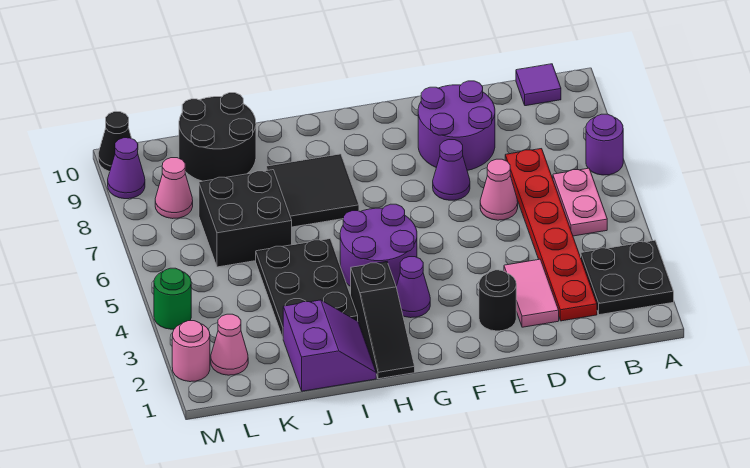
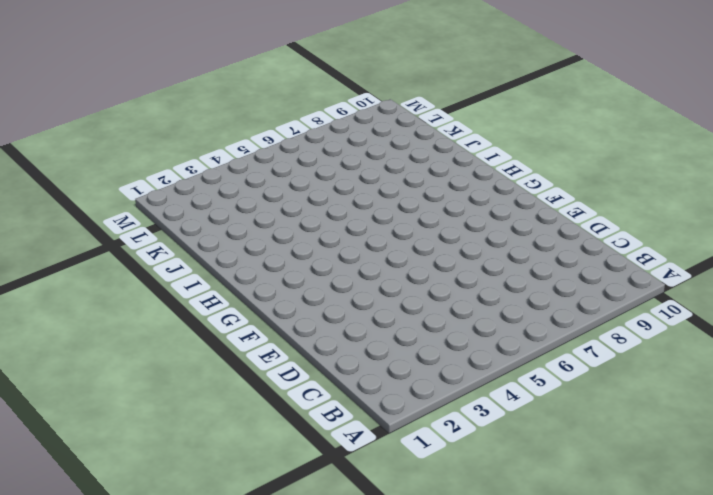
none -> black 2x2 plate [581,240,674,315]
none -> purple 1x1 round brick [586,114,623,175]
none -> pink 1x2 plate [553,168,607,236]

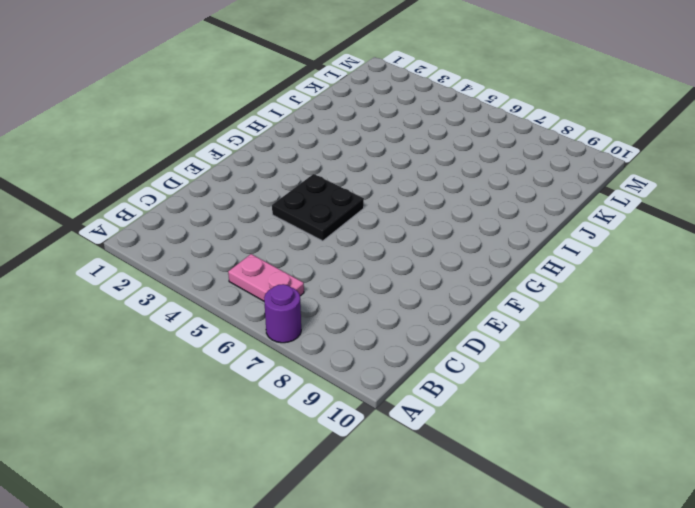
black 2x2 plate [272,174,364,241] -> black 2x2 plate moved to [581,240,674,315]
none -> purple 1x1 tile [516,64,561,106]
none -> red 1x6 plate [505,149,597,321]
none -> pink 1x2 tile [504,259,559,327]

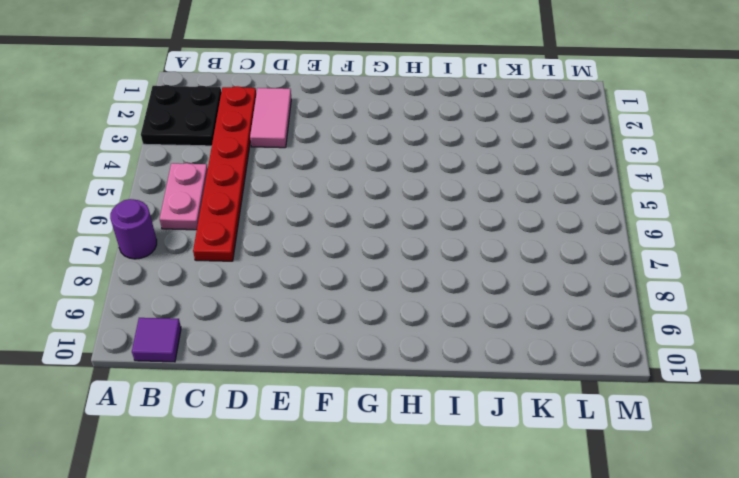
none -> pink 1x1 cone [480,159,518,220]
none -> purple 2x2 round brick [418,81,495,170]
none -> black 1x1 round brick [479,270,516,331]

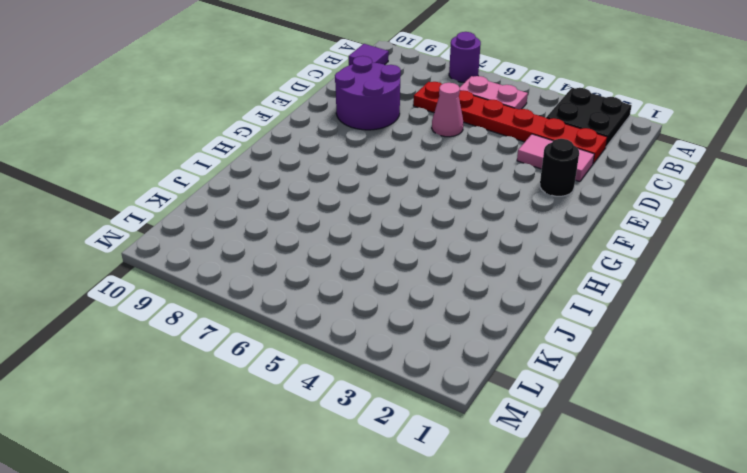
none -> purple 1x1 cone [433,140,470,200]
none -> purple 1x1 cone [396,257,430,318]
none -> purple 2x2 round brick [340,204,417,287]

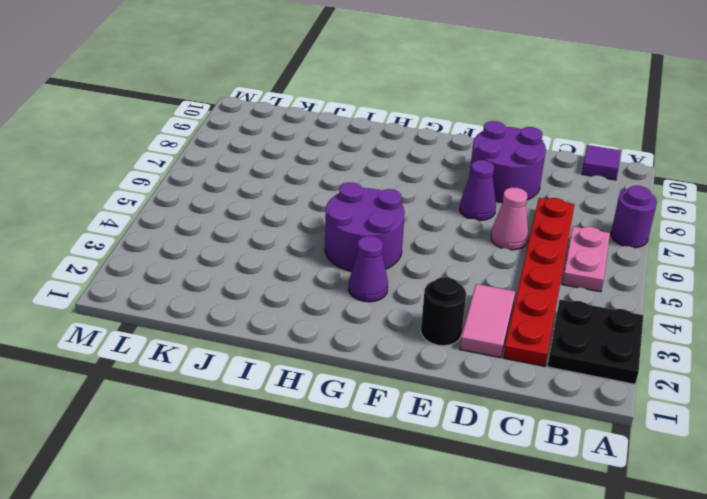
none -> black 1x3 slope [351,262,415,379]
none -> black 2x2 tile [266,154,359,227]
none -> purple 2x2 slope [283,300,376,391]

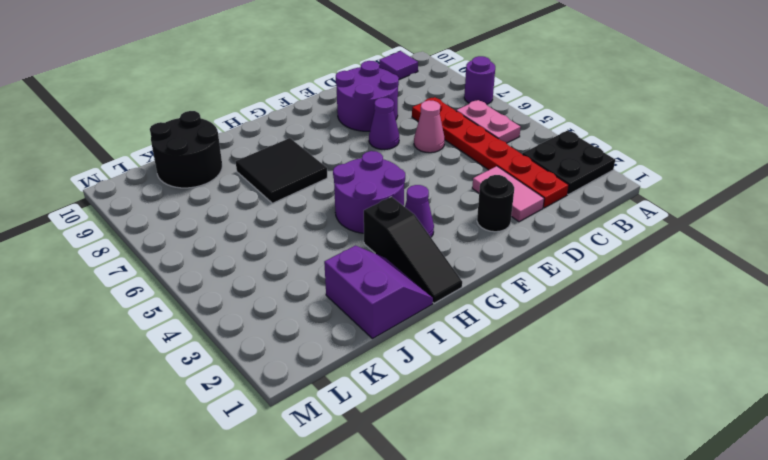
none -> black 2x3 plate [256,239,358,338]
none -> black 2x2 brick [199,170,292,267]
none -> pink 1x1 cone [211,314,248,375]

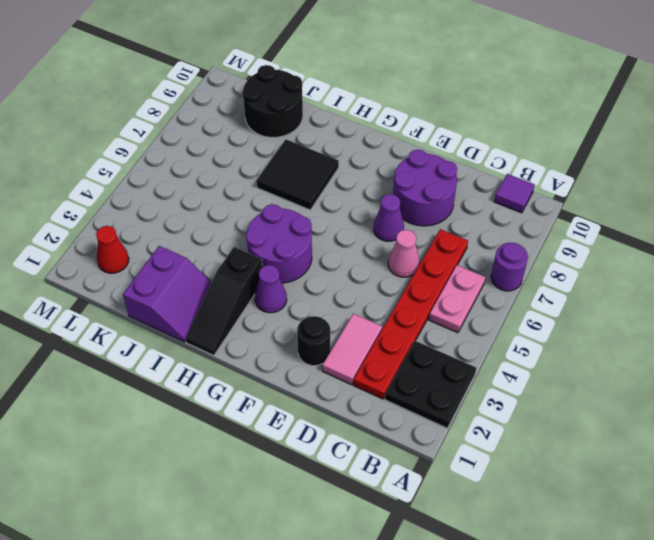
red 1x1 cone [96,226,129,273] -> pink 1x1 cone [211,314,248,375]
none -> black 2x3 plate [256,239,358,338]
none -> black 2x2 brick [199,170,292,267]
none -> pink 1x1 cone [155,158,193,219]

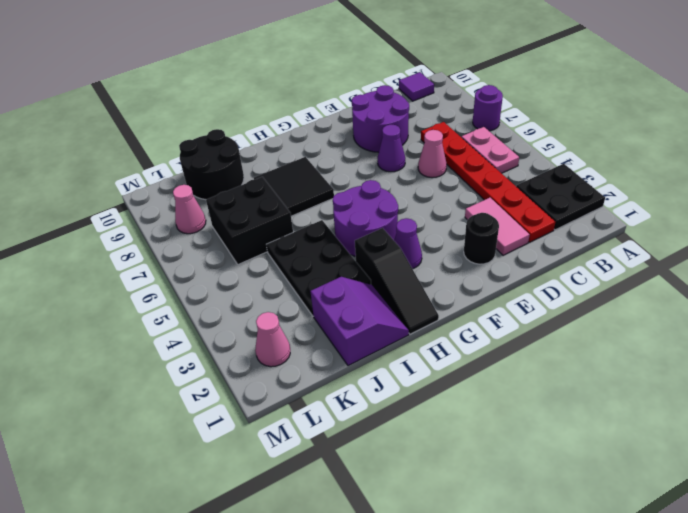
none -> pink 1x1 round brick [172,321,210,382]
none -> green 1x1 round brick [154,268,191,329]
none -> purple 1x1 cone [108,138,145,199]

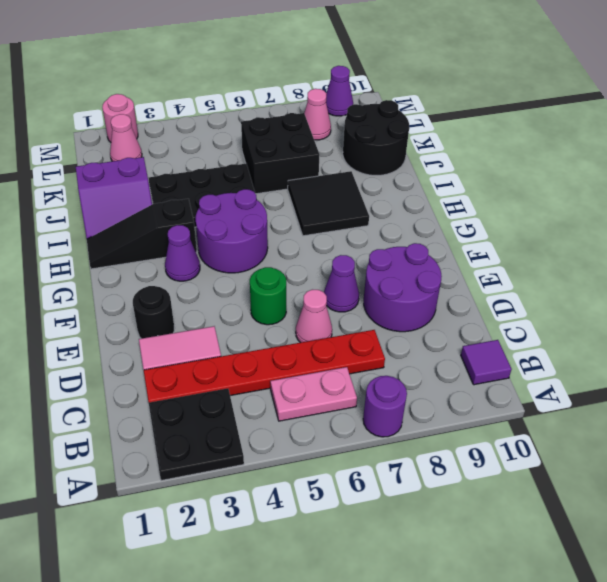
green 1x1 round brick [250,267,286,325] -> green 1x1 round brick moved to [154,268,191,329]
none -> black 1x1 cone [98,112,131,171]

